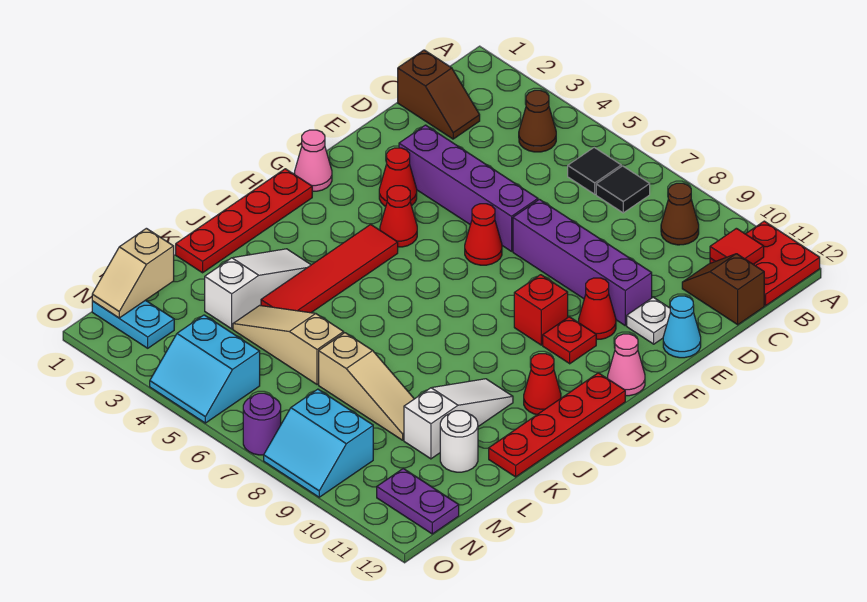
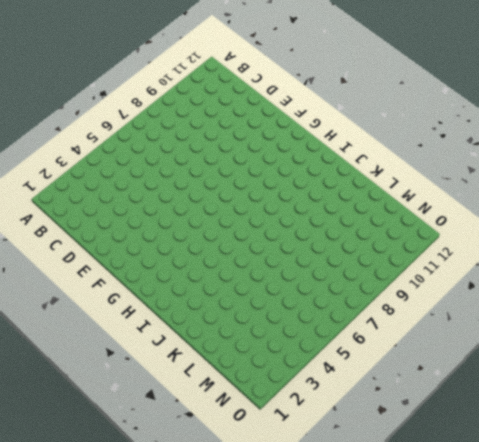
none -> red 2x2 plate [710,221,820,306]
none -> brown 1x1 cone [519,90,556,152]
none -> black 1x1 tile [568,148,621,194]
none -> black 1x1 tile [596,166,650,213]

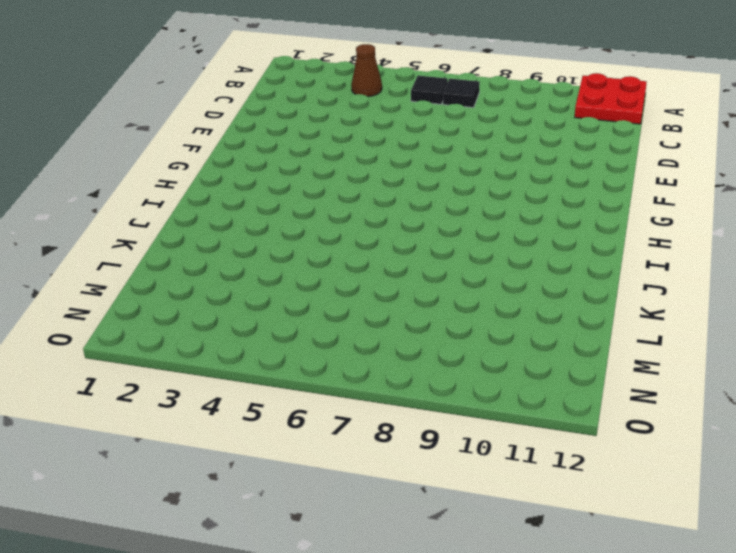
none -> brown 1x1 cone [661,183,699,245]
none -> brown 1x2 slope [398,50,480,139]
none -> brown 1x2 slope [682,254,764,325]
none -> purple 1x4 brick [399,125,538,251]

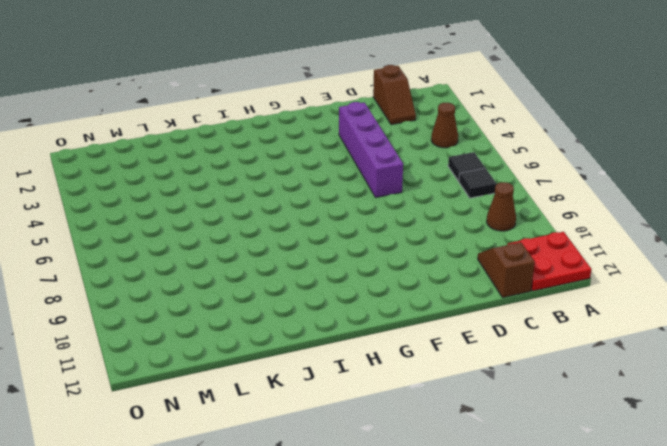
none -> purple 1x4 brick [513,199,652,326]
none -> white 1x1 plate [627,297,670,344]
none -> cyan 1x1 cone [663,296,701,358]
none -> red 1x1 cone [379,148,417,206]

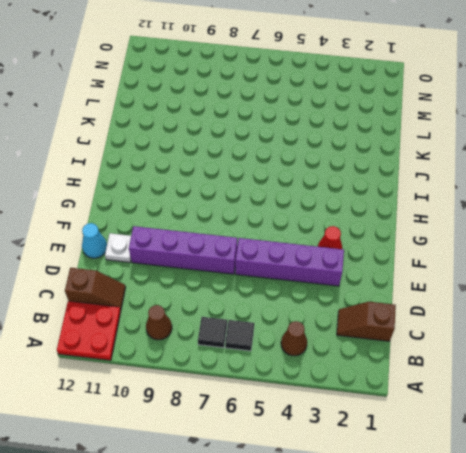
none -> red 1x1 cone [465,204,502,265]
none -> red 1x1 cone [579,278,616,339]
none -> pink 1x1 cone [295,130,332,191]
none -> red 1x1 cone [380,186,417,247]

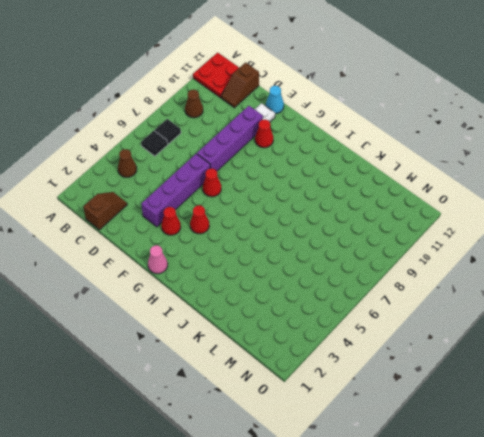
none -> red 1x1 brick [514,275,568,345]
none -> red 1x1 plate [543,317,596,364]
none -> pink 1x1 cone [608,334,645,396]
none -> red 1x4 plate [176,169,312,273]

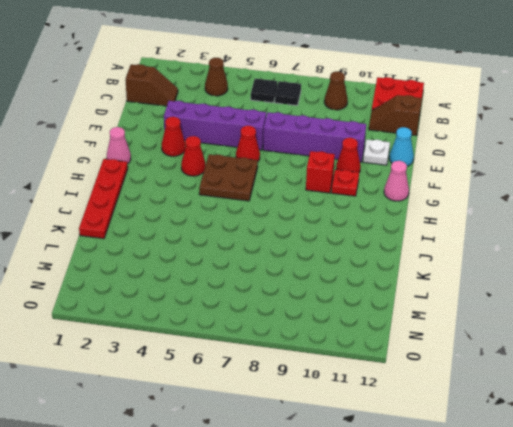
brown 2x2 plate [199,154,258,201] -> none
none -> red 1x4 tile [261,224,398,313]
none -> red 1x4 plate [489,373,625,477]
none -> red 1x1 cone [524,354,561,414]
none -> white 1x3 slope [205,249,311,329]

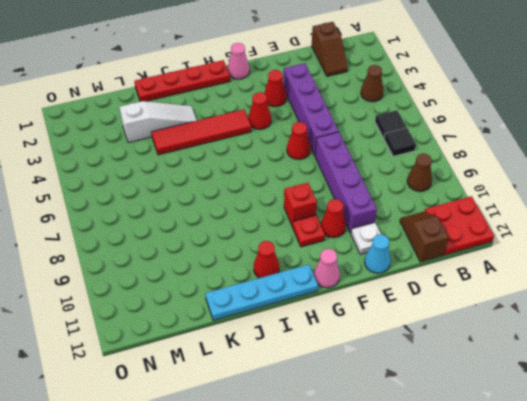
cyan 1x4 plate [205,264,318,320] -> red 1x4 plate [489,373,625,477]
none -> white 1x3 slope [404,379,513,459]
none -> tan 1x3 slope [233,305,344,385]
none -> tan 1x3 slope [319,333,414,440]
none -> white 1x1 round brick [440,411,478,472]

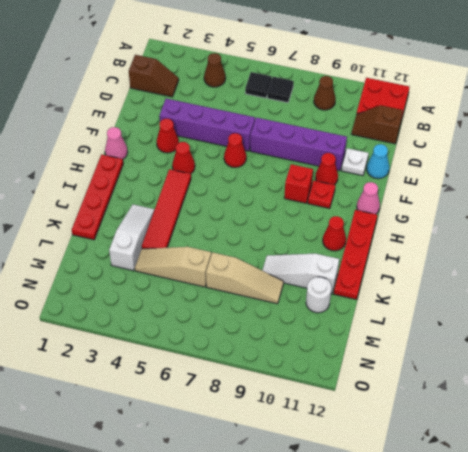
white 1x3 slope [262,254,339,294] -> white 1x3 slope turned to [404,379,513,459]
none -> cyan 1x2 plate [92,300,174,348]
none -> cyan 2x2 slope [150,315,260,423]
none -> cyan 2x2 slope [264,389,373,497]
none -> purple 1x2 plate [377,469,459,534]

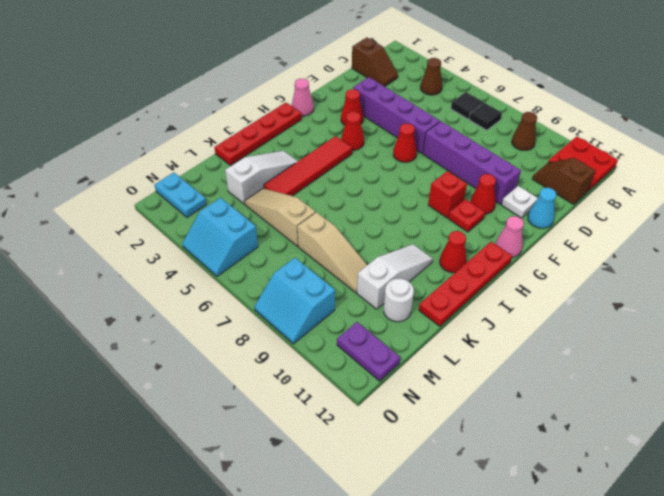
none -> purple 1x1 round brick [243,393,281,455]
none -> red 1x1 tile [710,228,764,264]
none -> tan 1x2 slope [92,228,174,318]

